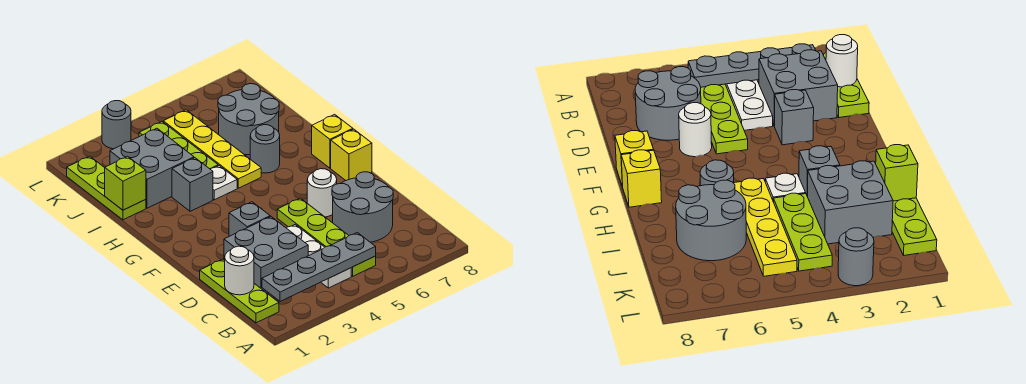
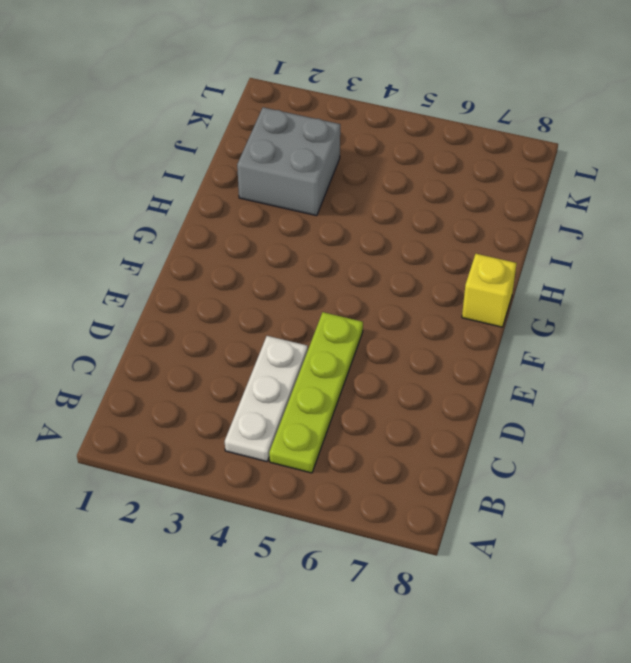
none -> lime 1x3 plate [200,259,279,323]
none -> grey 2x2 brick [224,217,308,294]
none -> grey 2x2 round brick [332,172,393,242]

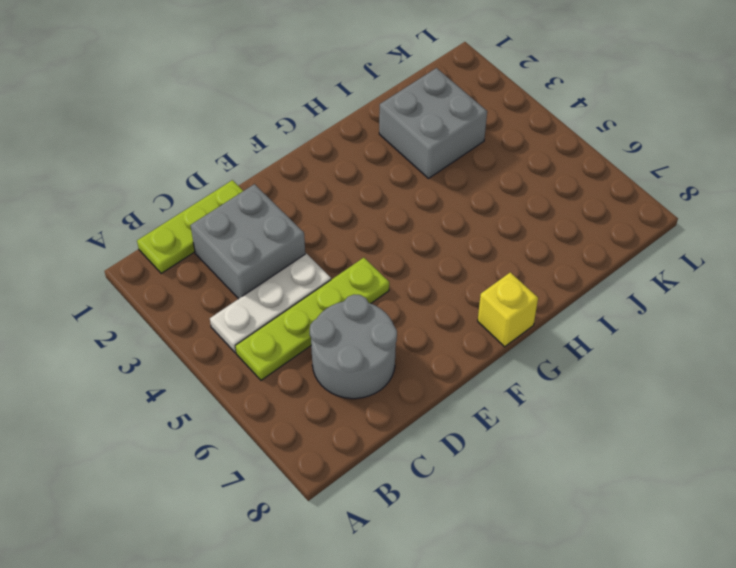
none -> grey 1x1 brick [229,202,270,236]
none -> white 1x1 round brick [307,169,337,217]
none -> yellow 1x1 brick [331,129,372,180]

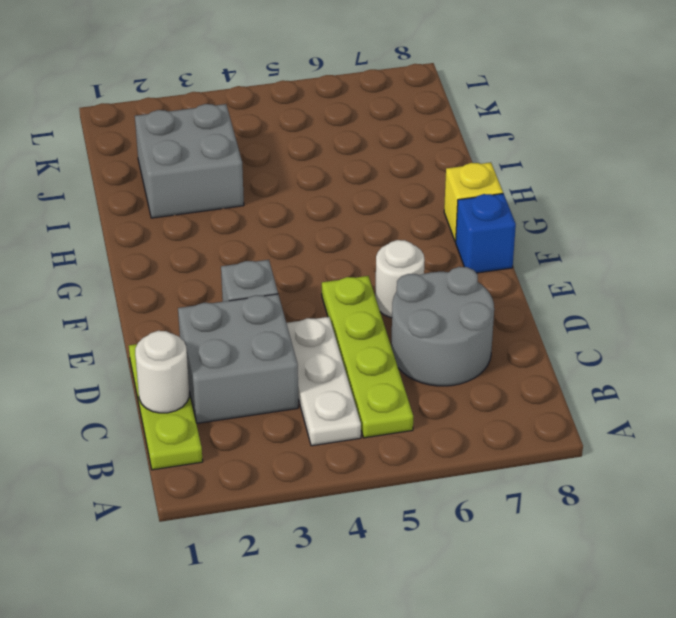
blue 1x1 brick [456,194,516,273] -> yellow 1x1 brick [331,129,372,180]
none -> grey 1x1 brick [172,158,213,211]
none -> white 1x1 plate [210,166,237,200]
none -> yellow 1x4 plate [163,110,261,188]

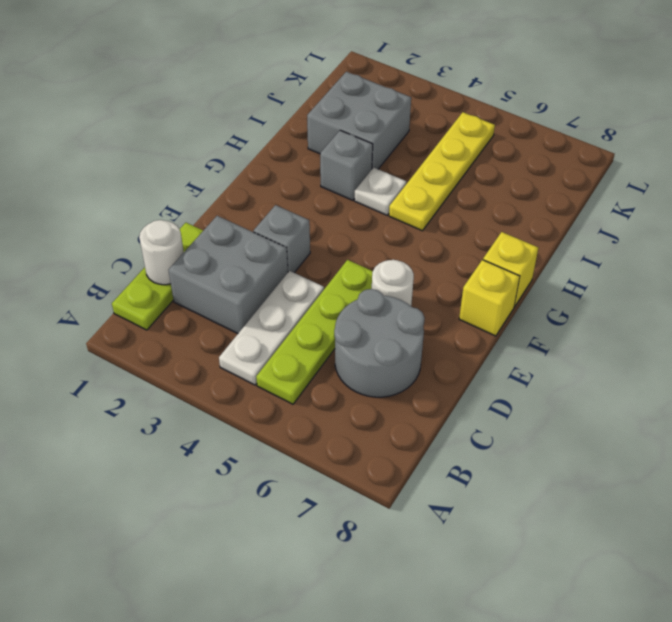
none -> grey 1x1 round brick [250,125,280,173]
none -> lime 1x3 plate [67,156,146,220]
none -> lime 1x3 plate [139,122,218,169]

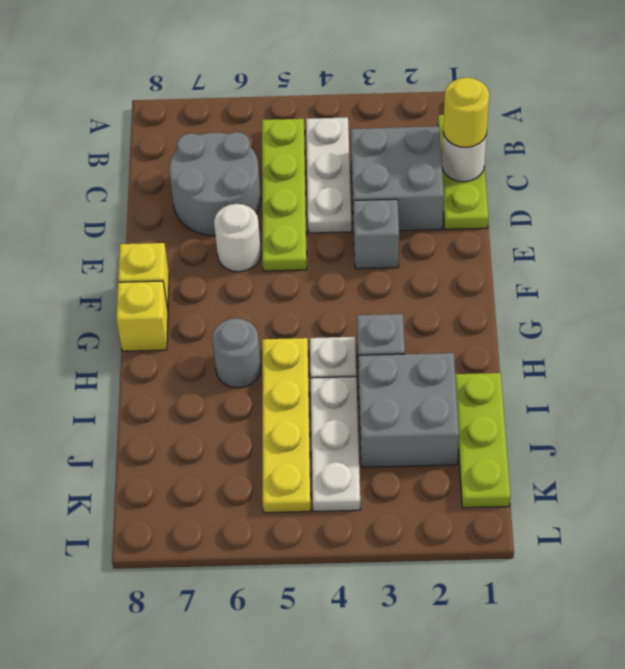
yellow 1x1 round brick [443,77,489,147] -> none
white 1x3 plate [311,377,360,511] -> lime 1x3 plate [139,122,218,169]
none -> grey 2x2 round brick [218,84,279,155]
none -> grey 1x1 round brick [102,101,131,149]
none -> grey 1x4 plate [262,233,376,301]

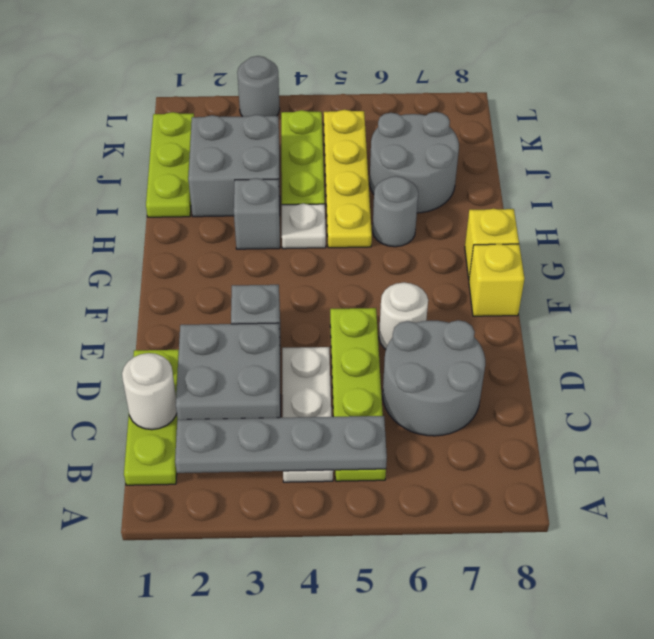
none -> lime 1x1 brick [105,156,146,210]

